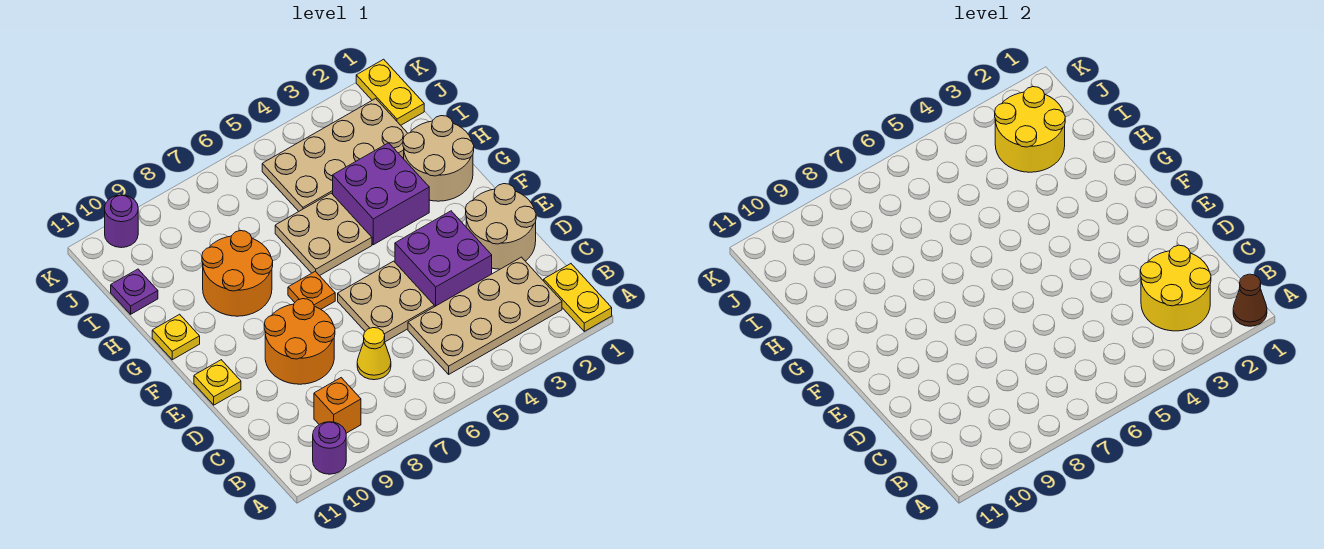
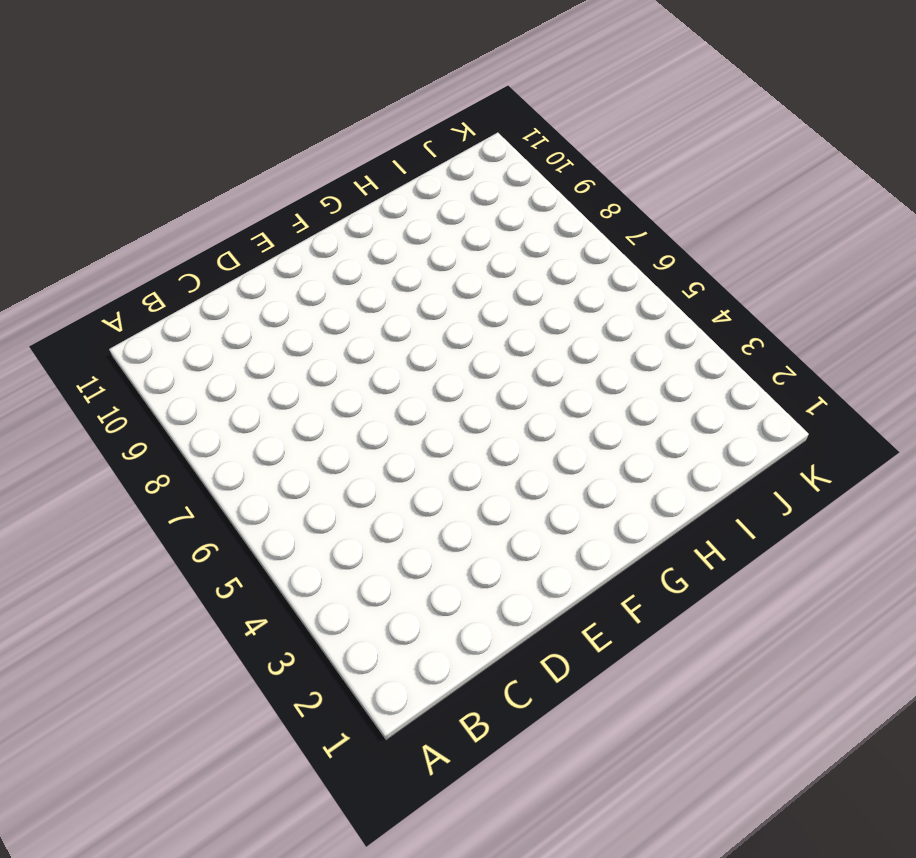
none -> yellow 1x2 plate [544,264,612,331]
none -> purple 1x1 round brick [313,422,346,474]
none -> tan 2x4 plate [408,257,562,374]

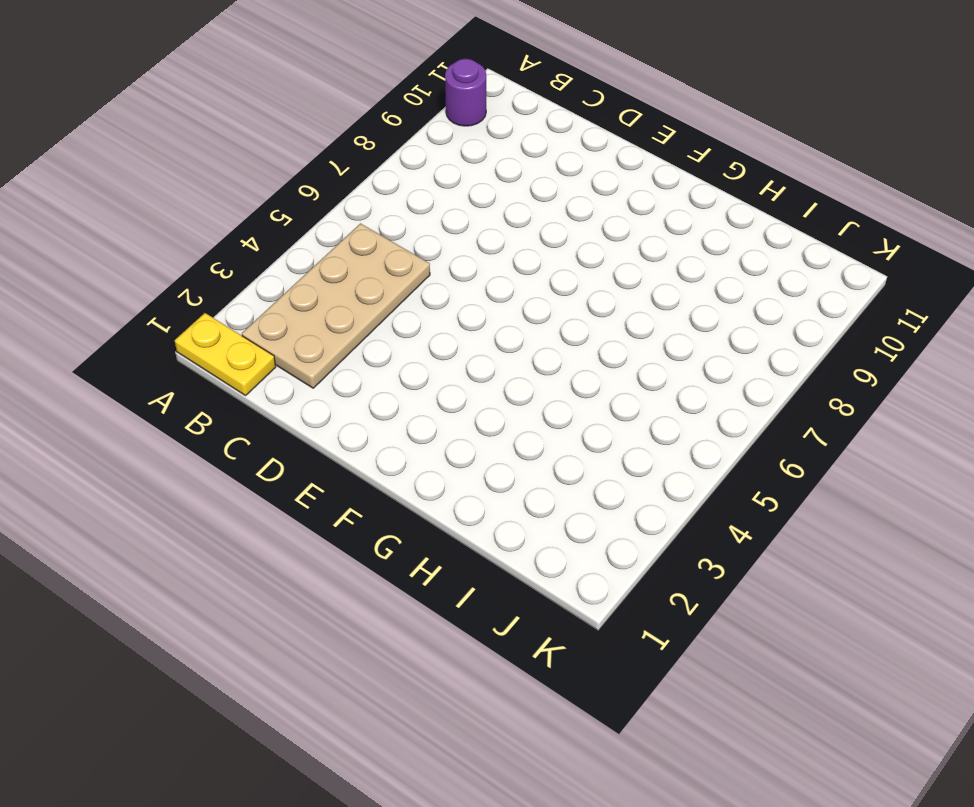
none -> orange 1x1 brick [314,378,361,433]
none -> yellow 1x1 cone [357,328,391,380]
none -> tan 2x2 round brick [466,184,536,269]

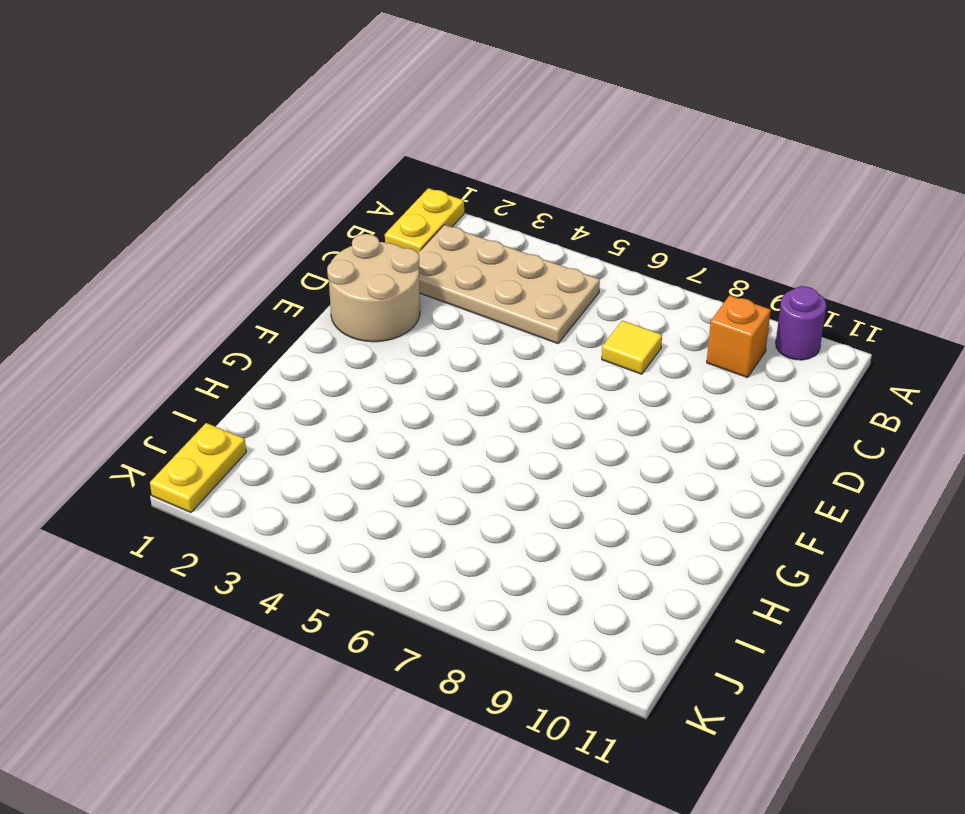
yellow 1x1 tile [602,321,662,374] -> yellow 1x1 cone [357,328,391,380]
none -> purple 2x2 brick [395,211,492,307]
none -> tan 2x2 plate [338,261,434,342]
none -> orange 2x2 round brick [264,299,335,384]

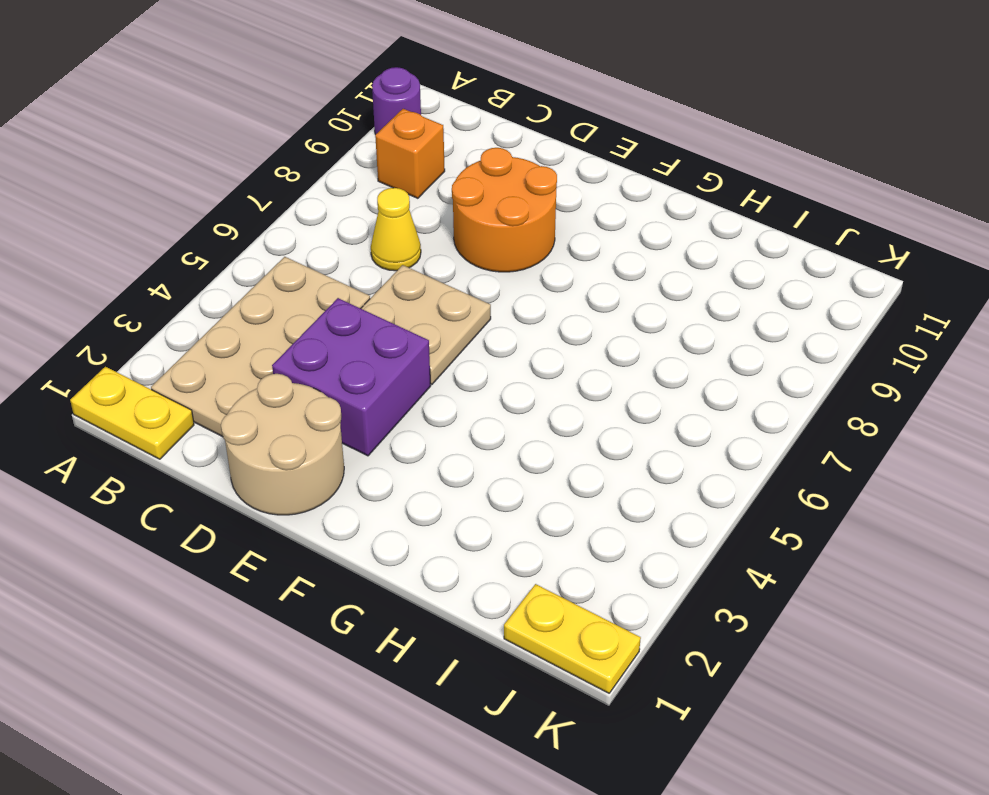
none -> yellow 1x1 plate [194,360,241,405]
none -> orange 1x1 plate [288,271,335,309]
none -> tan 2x2 round brick [403,116,474,201]

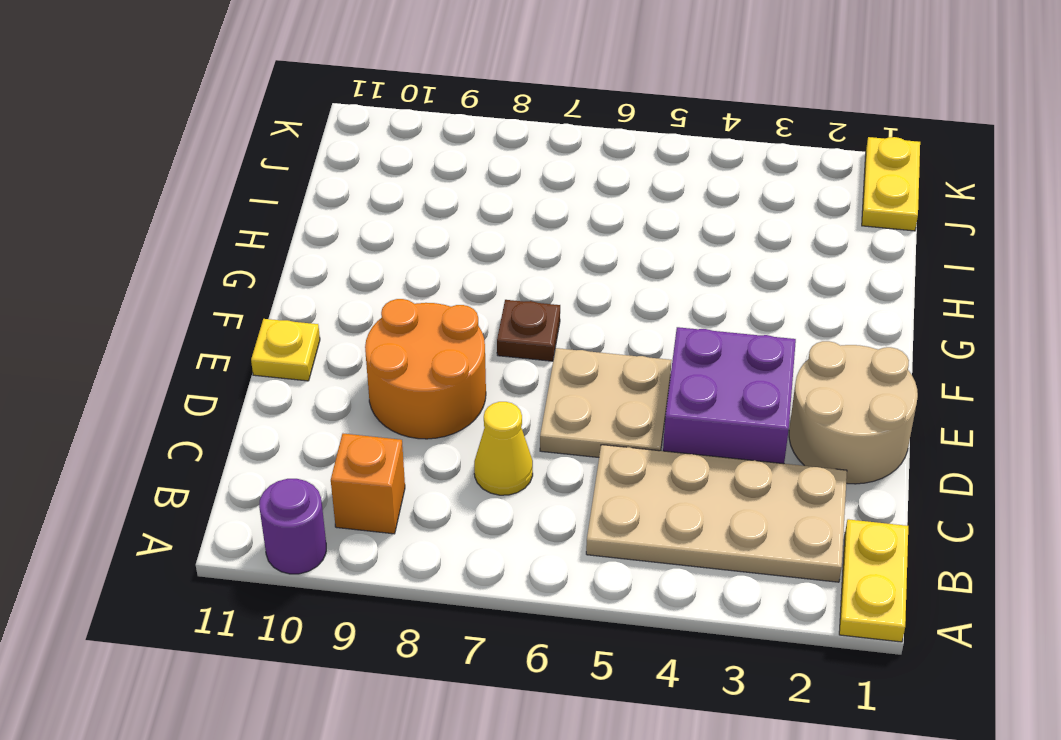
brown 1x1 plate [497,300,560,361] -> orange 1x1 plate [288,271,335,309]
none -> tan 2x2 round brick [403,116,474,201]
none -> purple 2x2 brick [333,143,429,245]
none -> tan 2x2 plate [275,193,372,276]

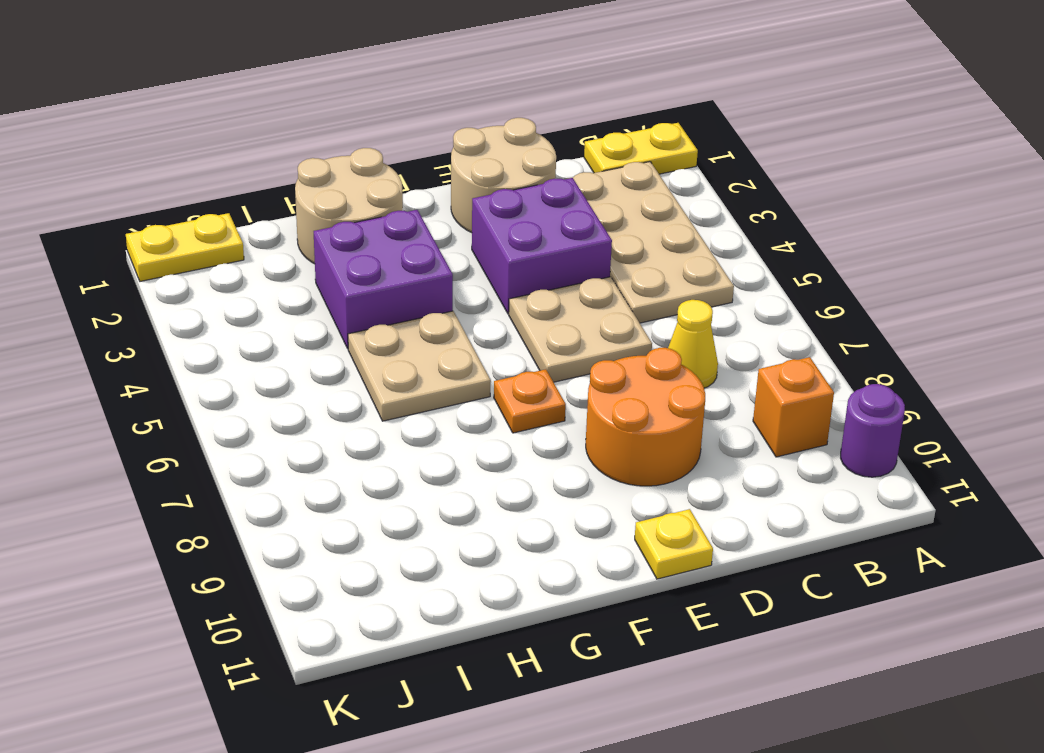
none -> orange 2x2 round brick [202,231,273,316]
none -> yellow 1x1 plate [152,314,200,360]
none -> tan 2x4 plate [262,99,407,211]

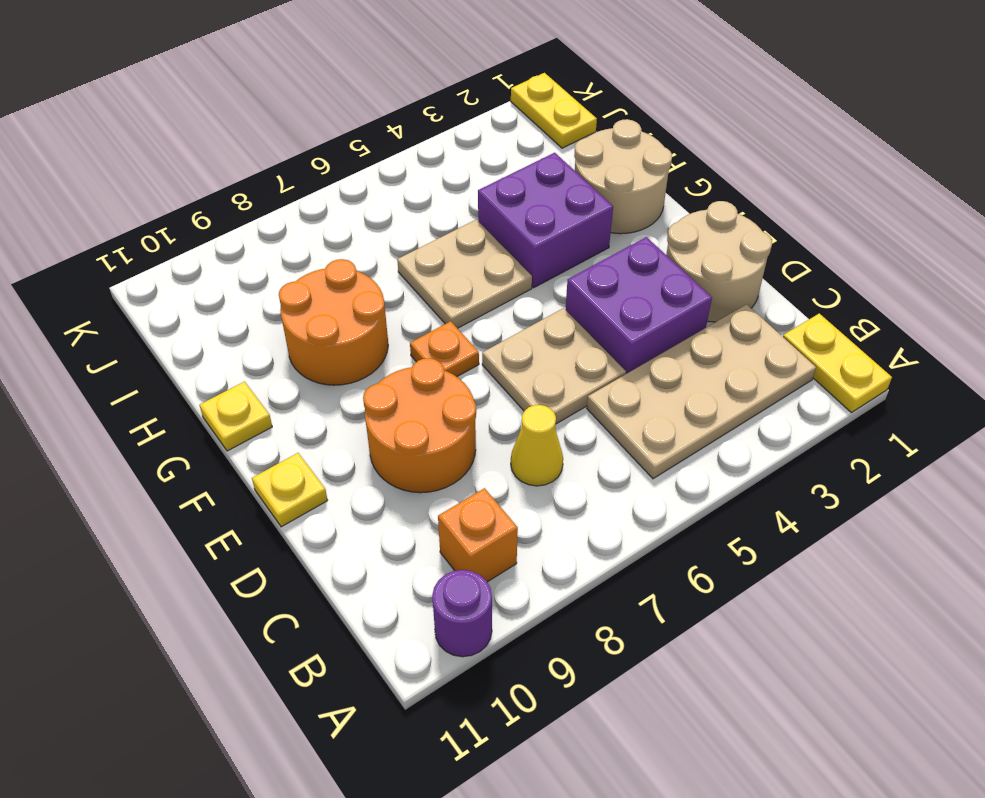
none -> tan 2x4 plate [262,99,407,211]
none -> purple 1x1 plate [111,269,158,314]
none -> purple 1x1 round brick [105,195,138,248]

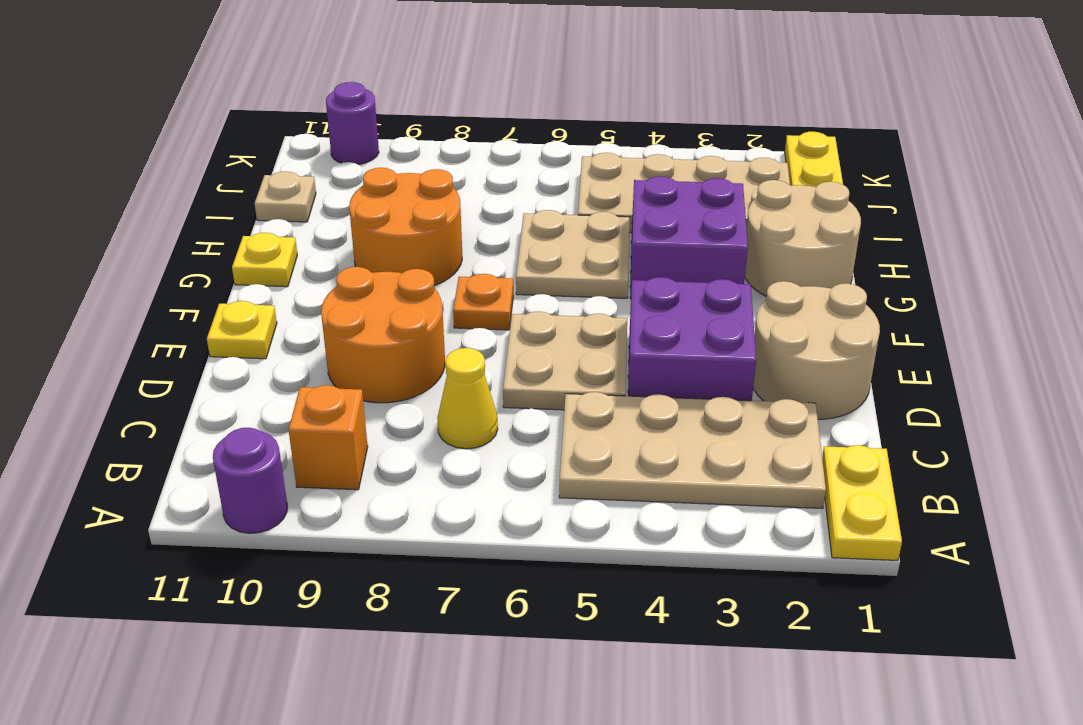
tan 1x1 plate [255,171,316,222] -> purple 1x1 plate [111,269,158,314]
none -> brown 1x1 cone [1233,274,1267,326]
none -> yellow 2x2 round brick [1140,245,1211,331]
none -> yellow 2x2 round brick [995,87,1065,172]

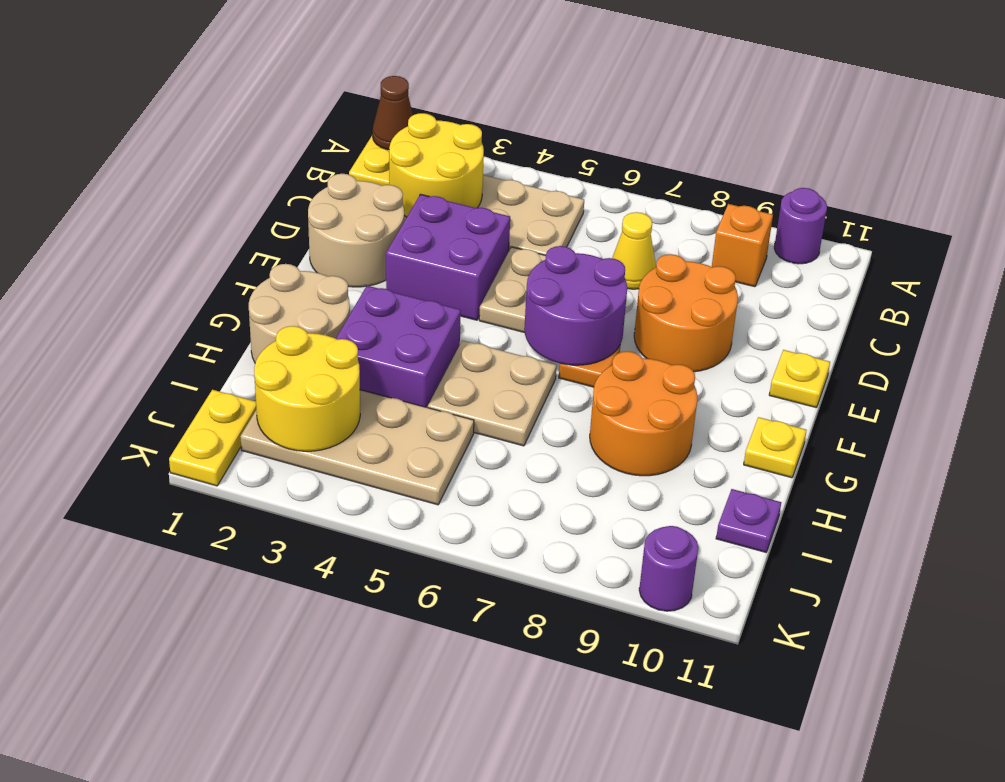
purple 2x2 round brick [524,246,627,365] -> none

